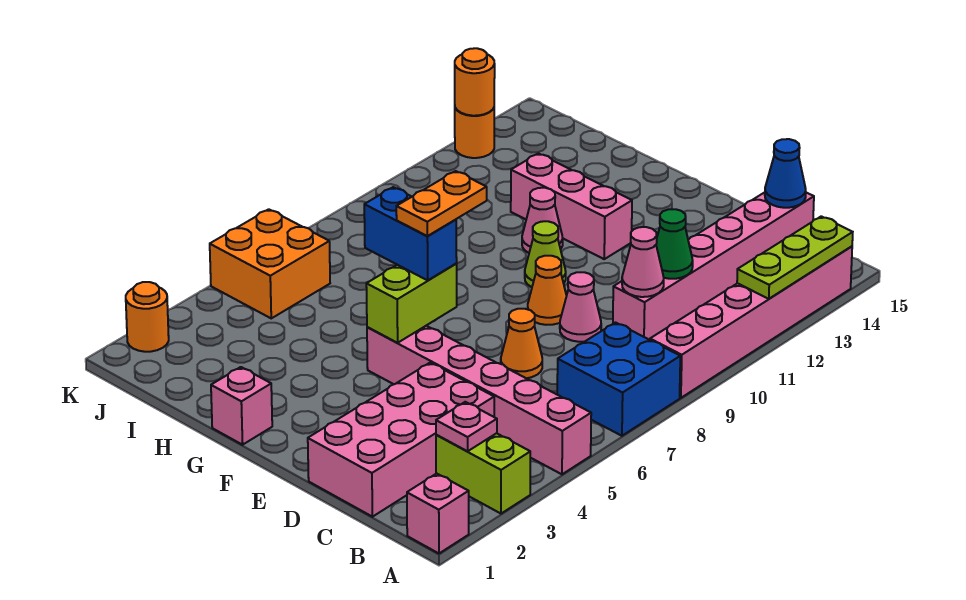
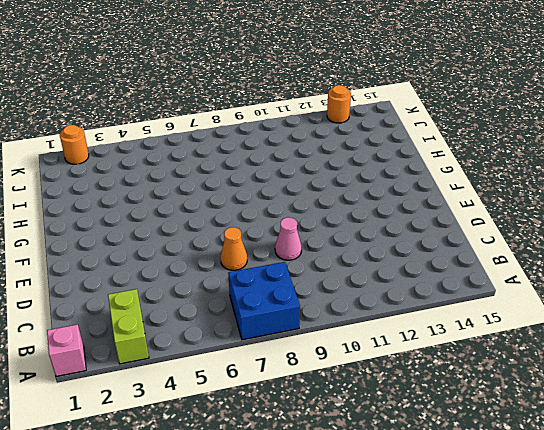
none -> pink 1x6 brick [367,326,591,474]
none -> pink 1x6 brick [650,246,852,398]
none -> pink 2x4 brick [308,363,494,517]

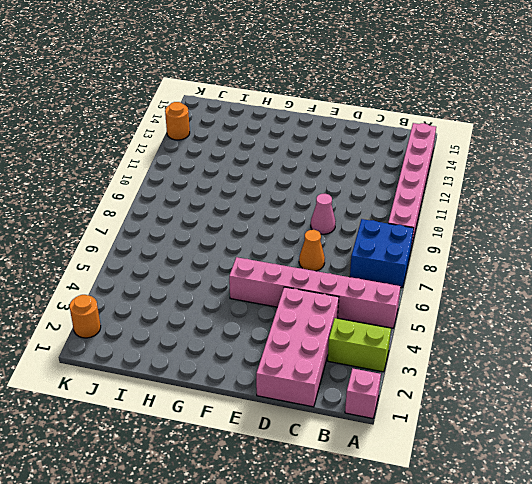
none -> pink 1x6 brick [613,192,814,340]
none -> orange 1x1 cone [528,256,567,325]
none -> lime 1x1 cone [525,221,566,287]

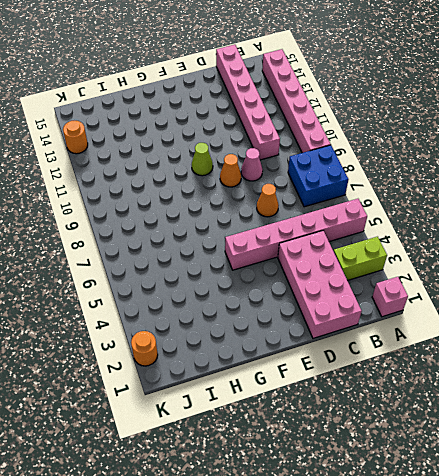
none -> pink 1x3 brick [511,153,632,259]
none -> pink 1x1 brick [211,367,272,445]
none -> pink 1x1 cone [522,188,563,253]

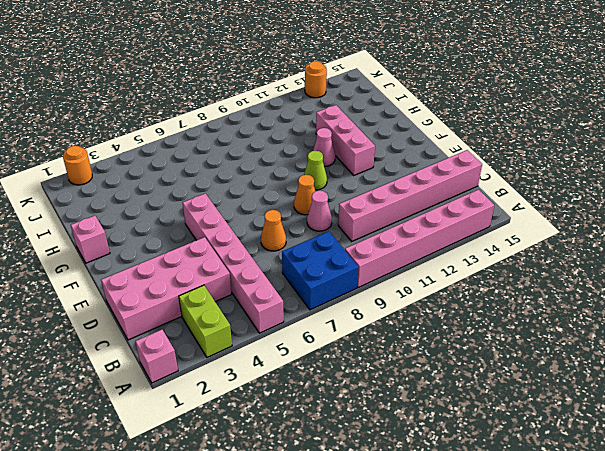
none -> orange 2x2 brick [210,209,330,318]
none -> lime 1x3 plate [737,216,853,299]
none -> pink 1x1 plate [436,402,497,451]

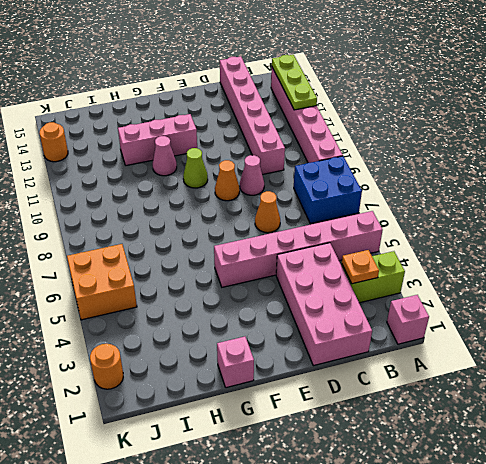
orange 1x1 plate [342,250,379,284] -> pink 1x1 plate [436,402,497,451]
none -> pink 1x1 cone [622,227,664,297]
none -> green 1x1 cone [656,209,693,279]
none -> blue 1x1 cone [765,139,806,208]

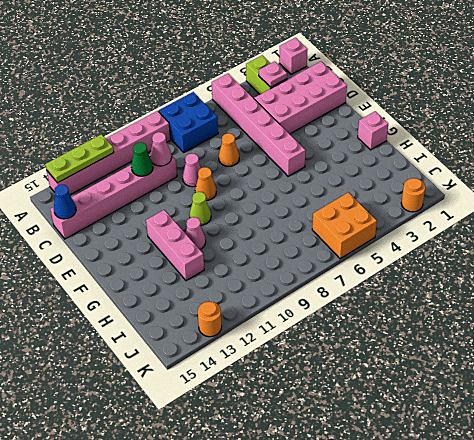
none -> lime 1x2 brick [366,264,457,343]
none -> orange 1x1 round brick [455,48,495,116]
none -> blue 1x2 brick [364,187,457,280]

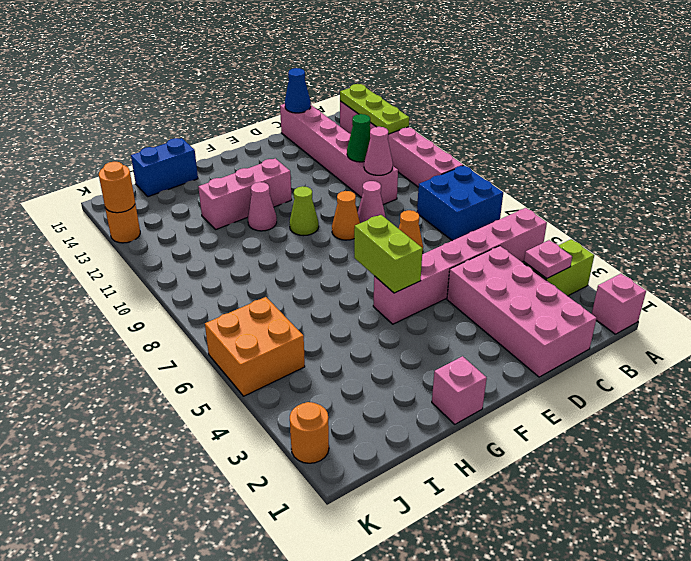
blue 1x2 brick [131,138,198,197] -> blue 1x2 brick moved to [364,187,457,280]
none -> orange 1x2 plate [396,171,487,236]

